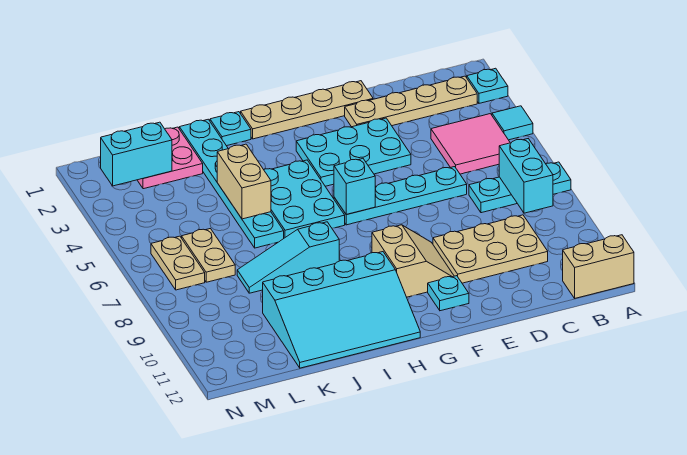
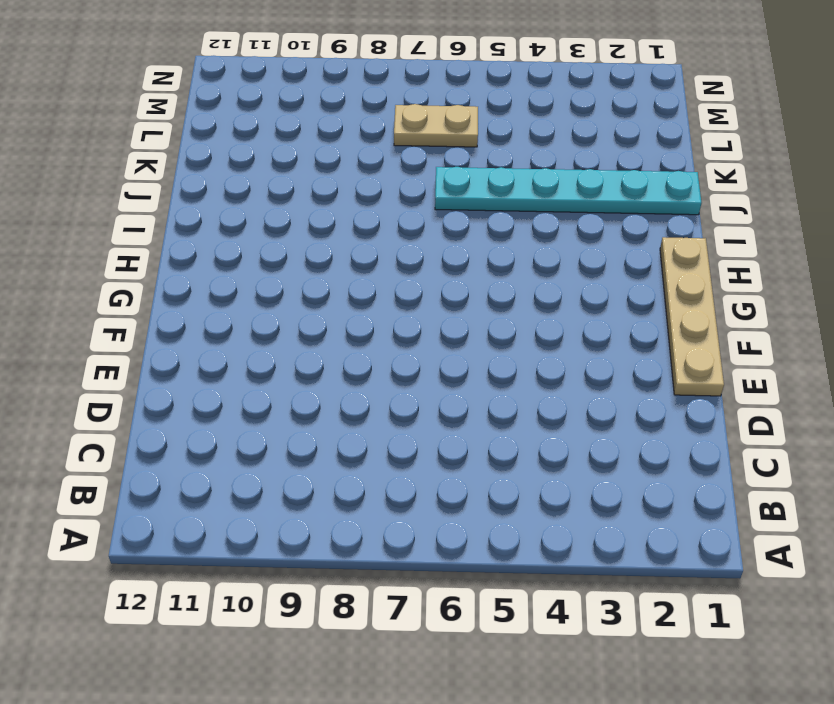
none -> cyan 1x1 plate [467,68,508,103]
none -> cyan 1x1 tile [492,106,533,140]
none -> cyan 1x3 plate [469,162,571,213]

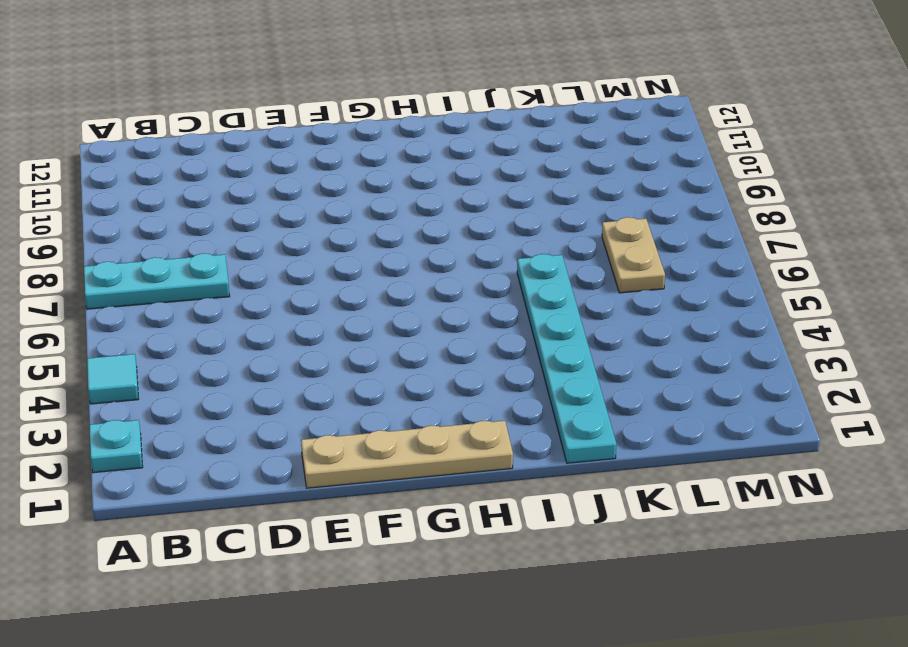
none -> tan 1x2 brick [563,235,634,298]
none -> tan 1x4 plate [345,76,477,127]
none -> pink 2x2 tile [431,114,510,174]

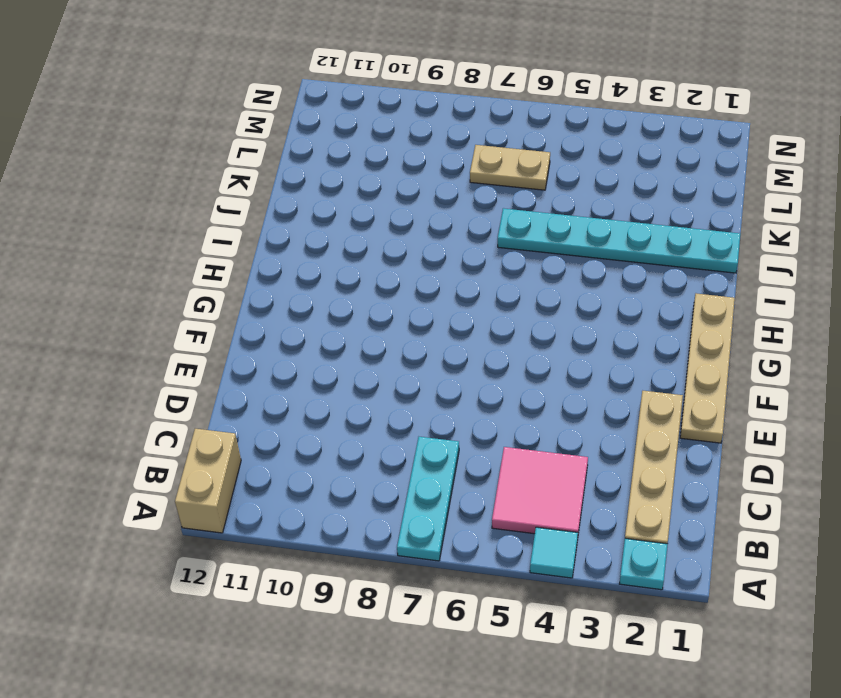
none -> tan 2x3 plate [433,215,548,283]
none -> cyan 1x4 plate [334,167,467,225]
none -> cyan 2x3 plate [296,118,411,186]

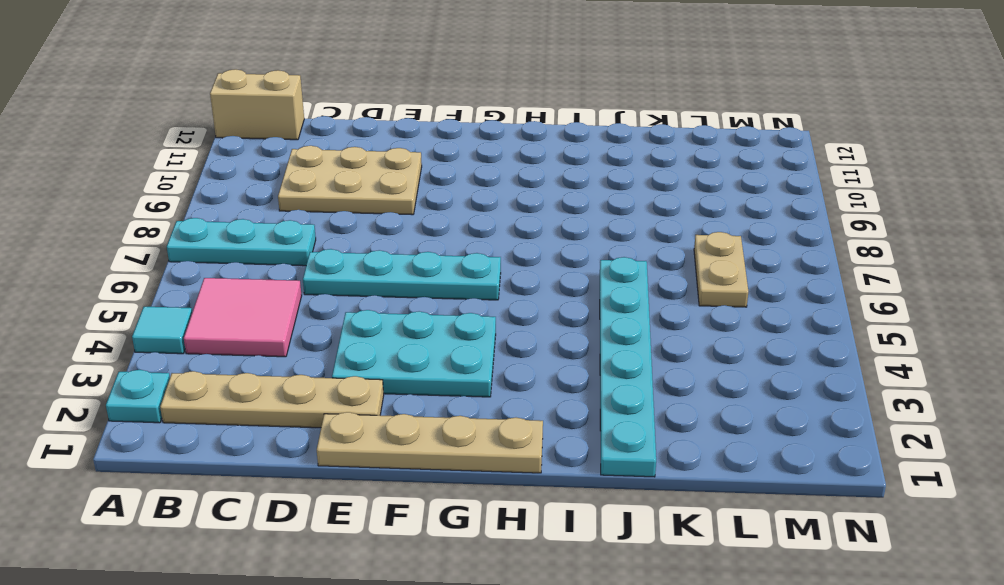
none -> tan 2x2 slope [372,225,454,297]
none -> cyan 1x1 plate [428,276,469,311]
none -> cyan 2x3 plate [264,160,345,238]

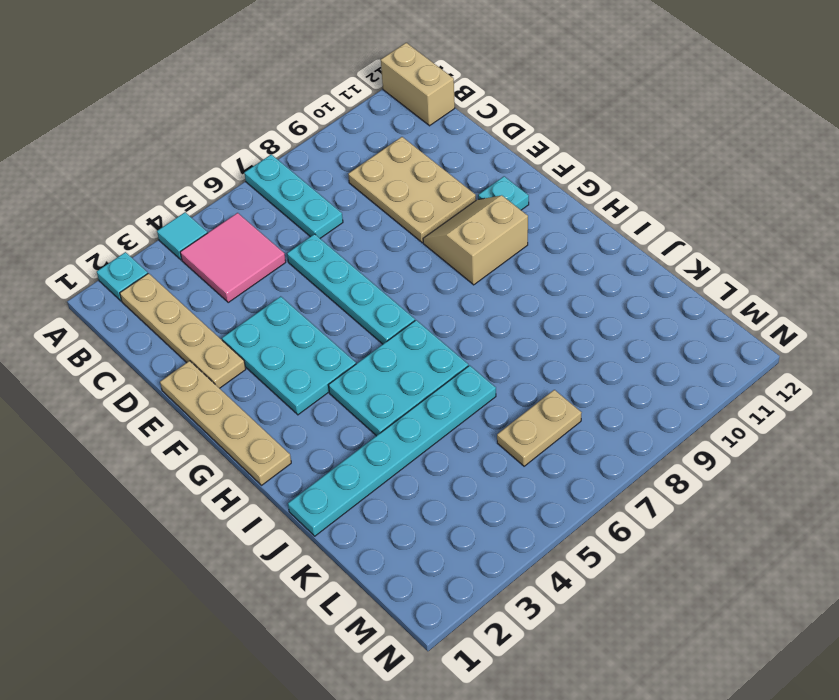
none -> cyan 3x4 slope [263,252,420,368]
none -> cyan 1x1 plate [210,112,251,146]
none -> cyan 1x3 slope [237,222,339,293]

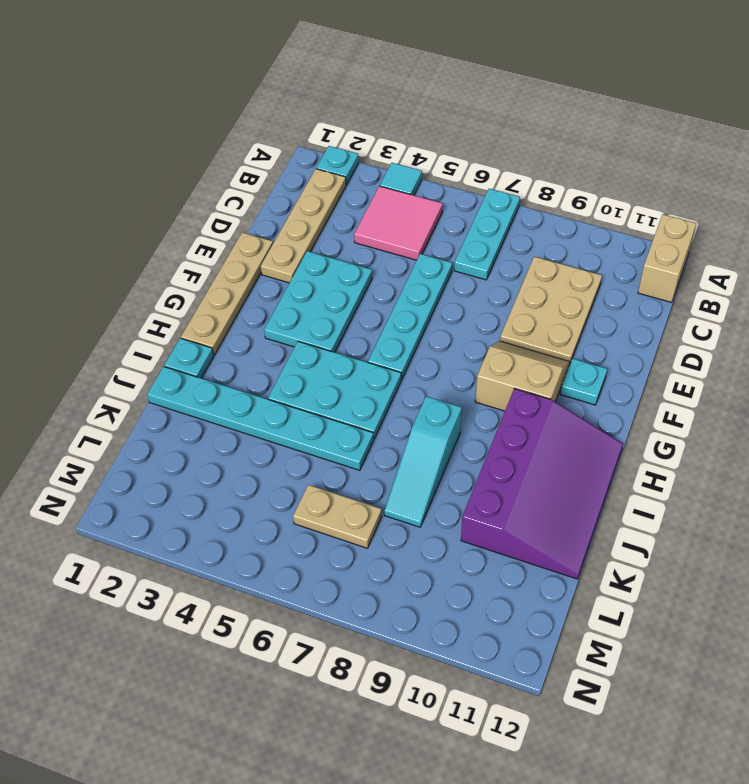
purple 3x4 slope [461,389,623,579] -> cyan 3x4 slope [263,252,420,368]
none -> pink 2x2 plate [137,127,203,189]
none -> tan 1x2 plate [151,236,205,290]
none -> cyan 1x2 brick [499,139,553,213]

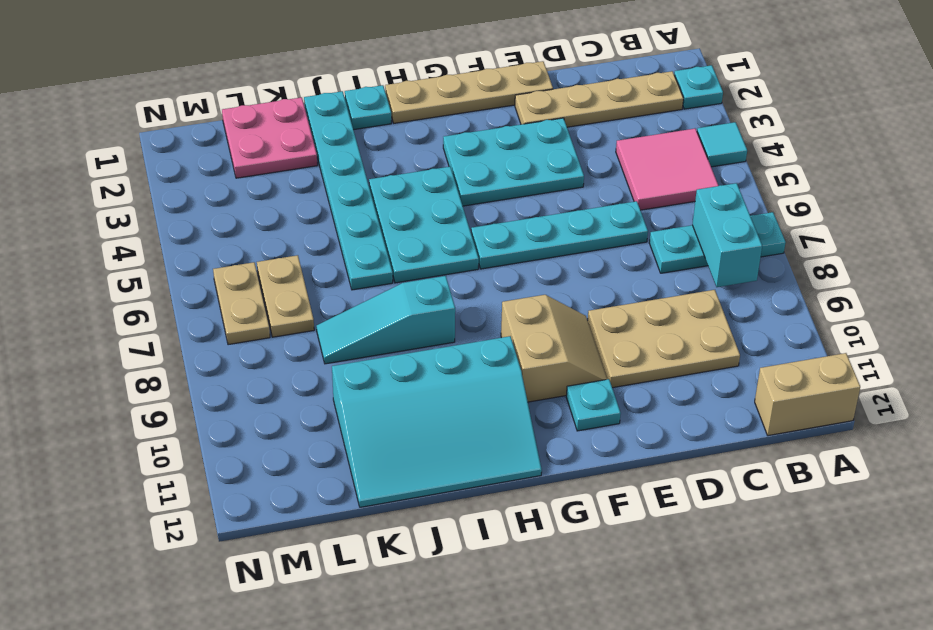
none -> cyan 1x1 brick [334,159,375,214]
none -> tan 1x2 brick [217,144,271,219]
none -> cyan 1x2 brick [100,122,172,186]

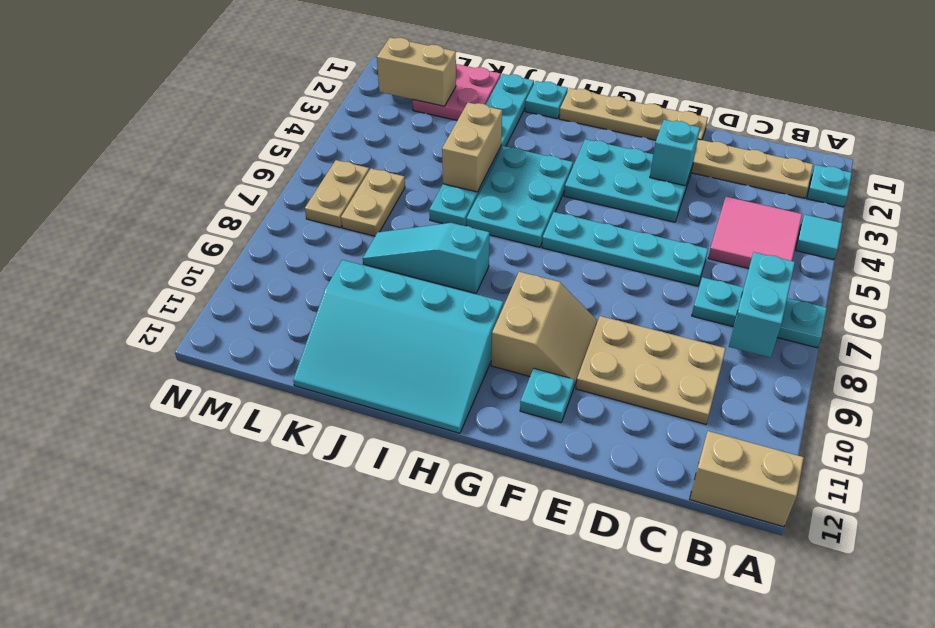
cyan 1x1 brick [650,120,700,186] -> cyan 1x1 brick moved to [334,159,375,214]
tan 1x2 brick [377,38,456,106] -> cyan 1x2 brick [100,122,172,186]

